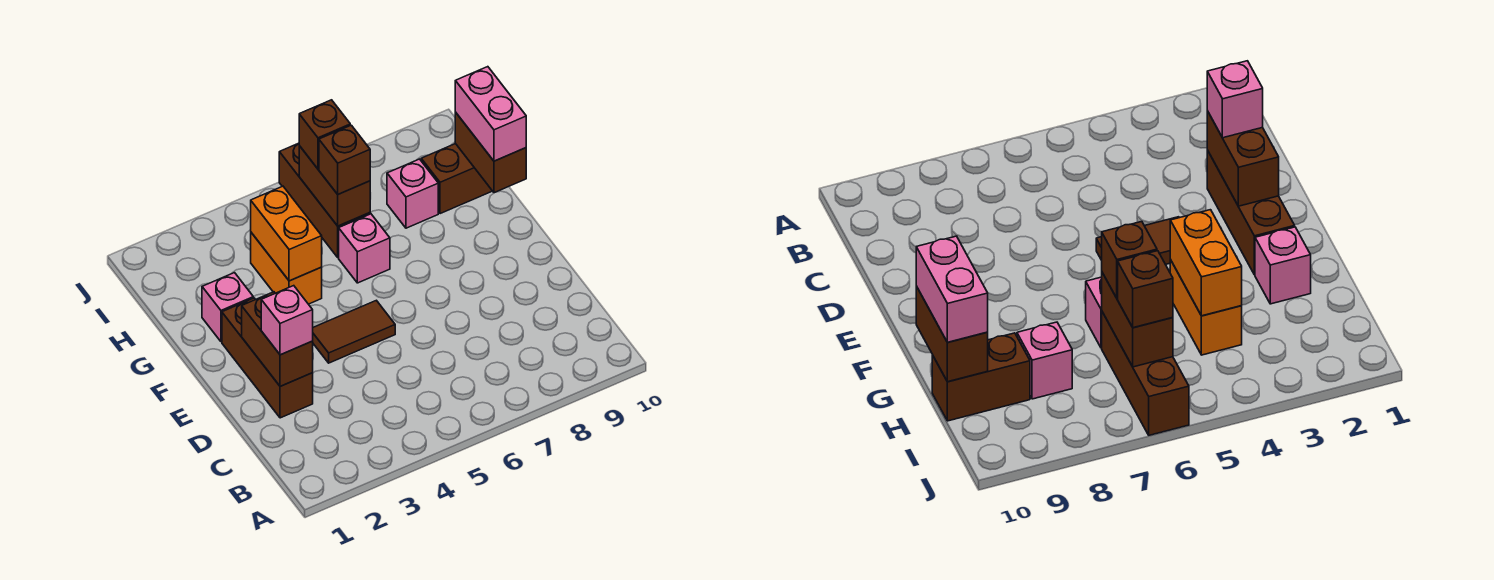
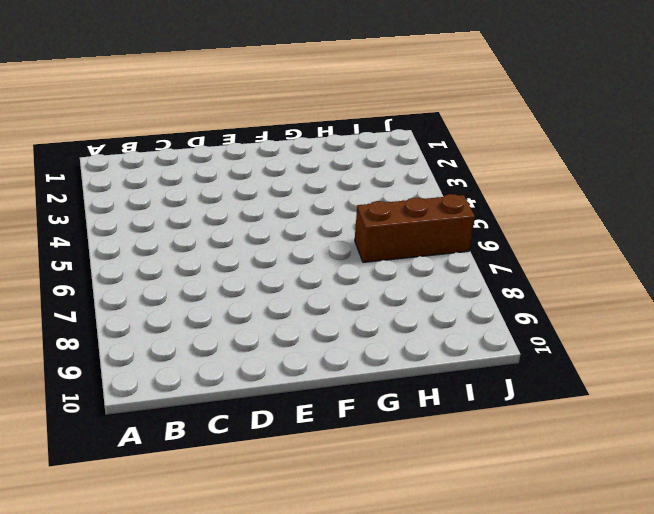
none -> brown 1x3 brick [222,298,313,418]
none -> brown 1x2 tile [313,300,395,363]
none -> pink 1x1 brick [202,273,253,342]

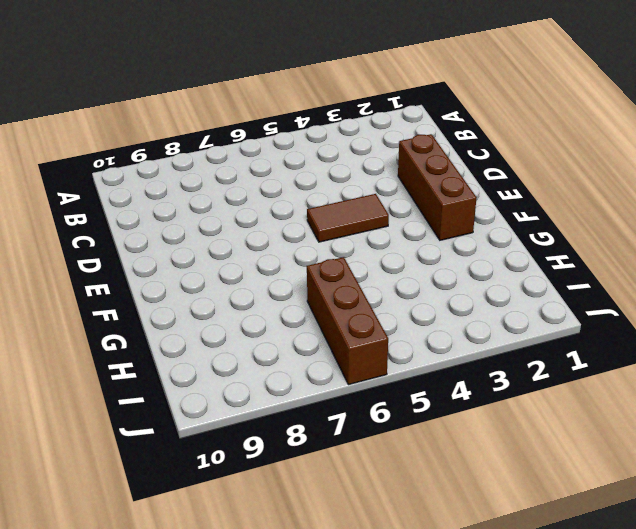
none -> pink 1x1 brick [202,273,253,342]
none -> orange 1x2 brick [251,233,322,304]
none -> pink 1x1 brick [339,214,390,283]

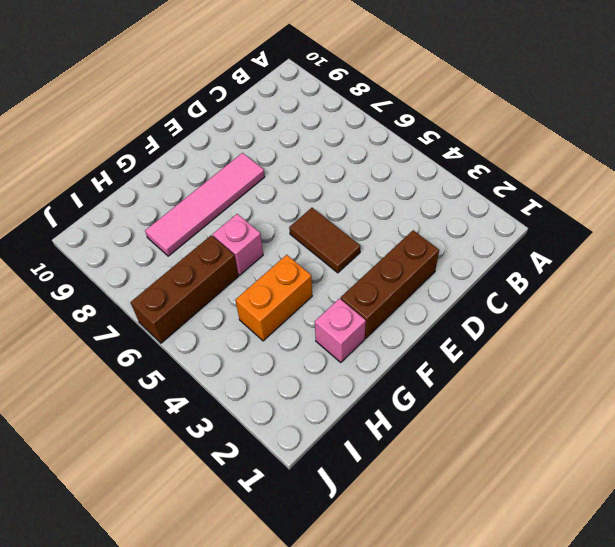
pink 1x4 tile [145,153,265,256] -> pink 1x1 brick [387,159,438,228]
none -> brown 1x2 brick [421,144,492,214]
none -> brown 1x2 brick [242,292,313,386]
none -> orange 1x2 brick [251,186,322,281]

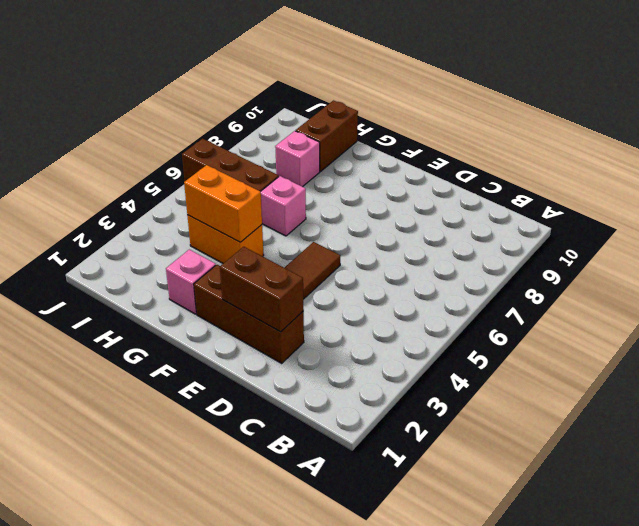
none -> brown 1x2 brick [455,112,526,193]
none -> brown 1x2 brick [299,146,370,226]
none -> pink 1x1 brick [261,286,313,355]

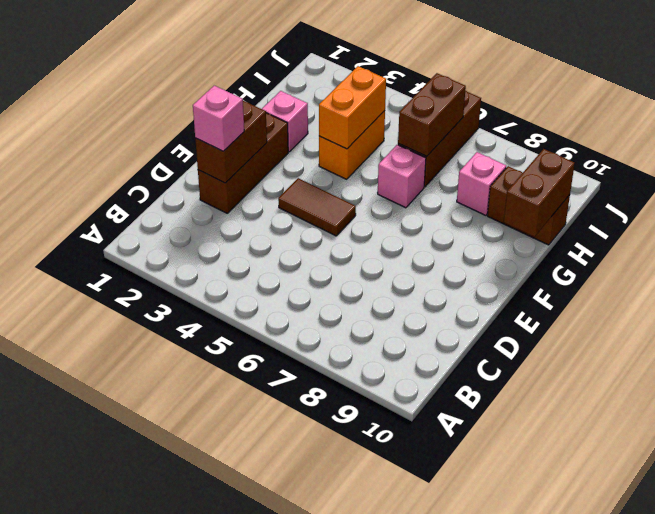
none -> pink 1x2 brick [455,67,526,161]
none -> brown 1x1 brick [319,125,370,194]
none -> brown 1x1 brick [299,100,350,169]

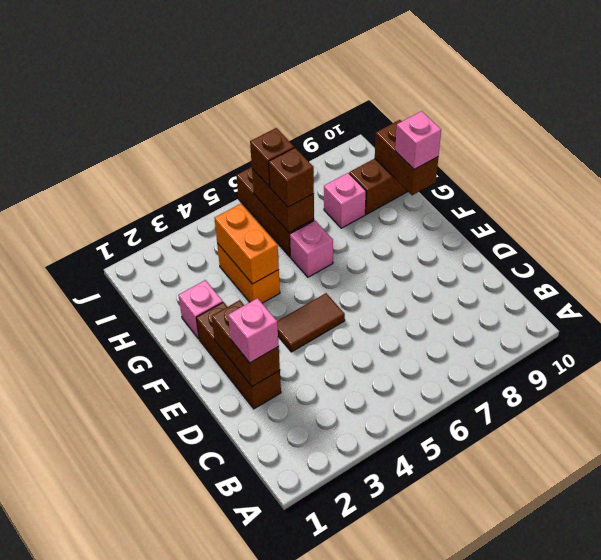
pink 1x1 brick [395,111,441,169] -> pink 1x2 brick [455,67,526,161]

